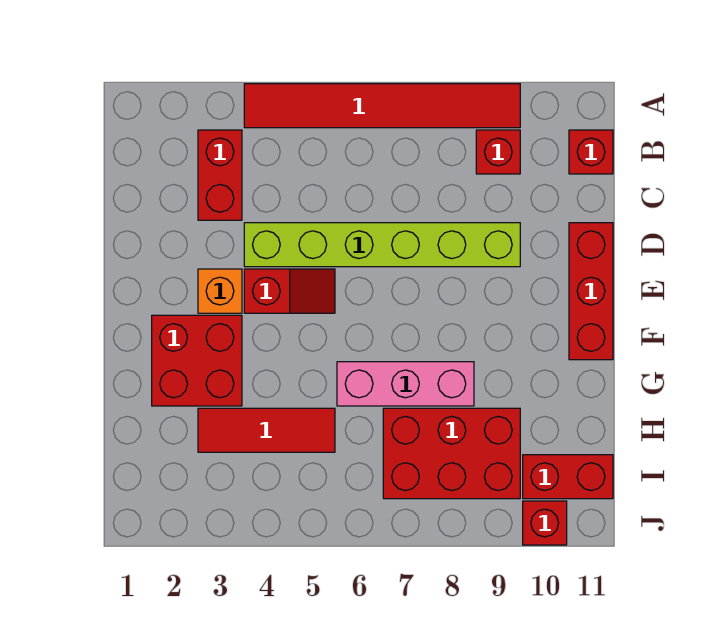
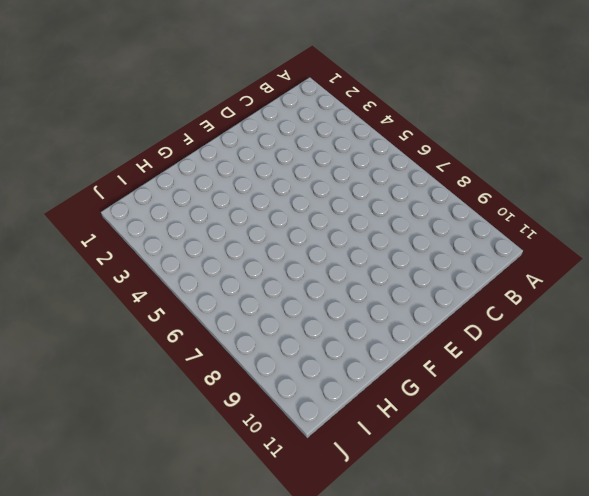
none -> red 1x6 tile [244,84,520,128]
none -> red 1x2 brick [198,130,242,220]
none -> red 1x1 brick [476,130,520,174]

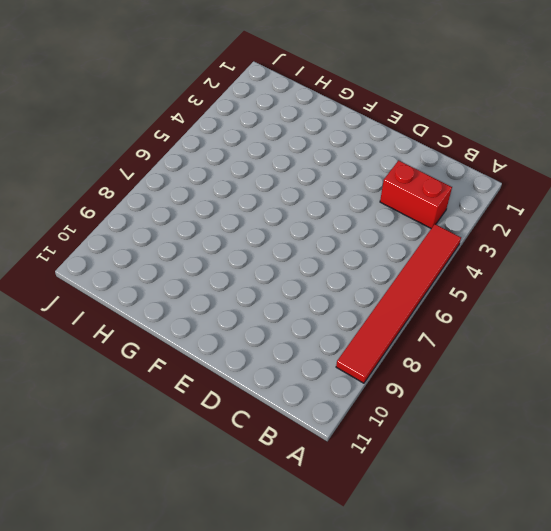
none -> red 1x1 brick [476,130,520,174]
none -> red 1x1 brick [569,130,613,174]
none -> lime 1x6 brick [244,223,520,267]

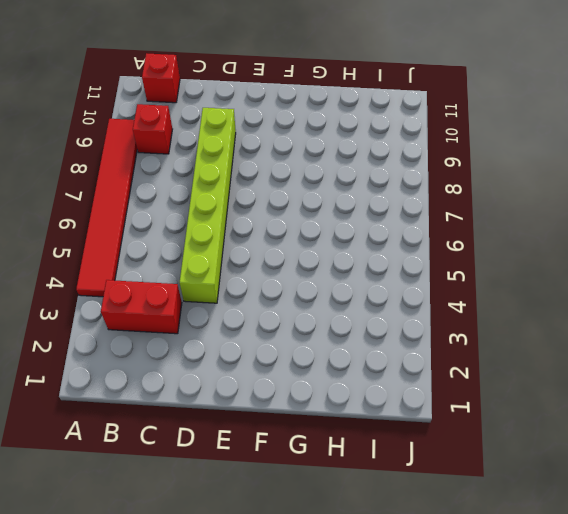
none -> red 1x3 brick [569,223,613,360]
none -> orange 1x1 brick [198,269,242,313]
none -> red 1x2 slope [244,269,335,313]

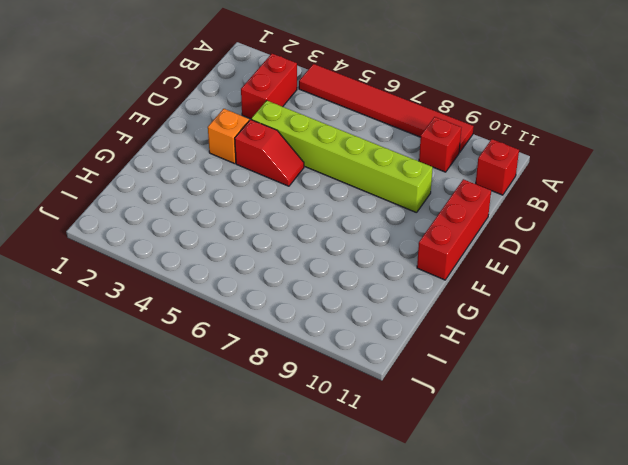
none -> red 2x2 brick [152,315,242,406]
none -> pink 1x3 brick [337,362,474,406]
none -> red 1x3 tile [198,408,335,452]

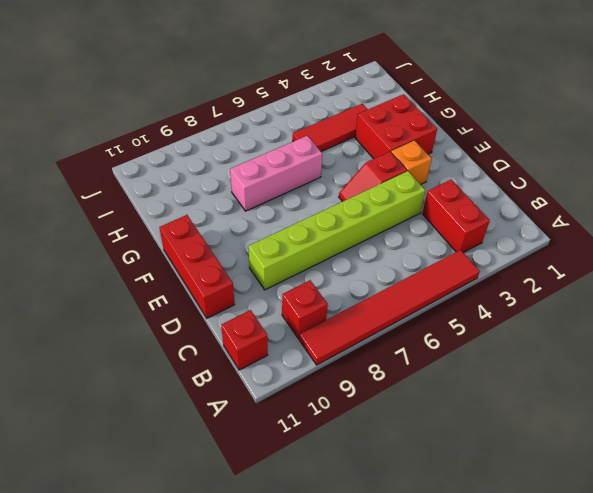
none -> red 2x3 brick [383,408,520,499]
none -> red 1x2 brick [523,455,613,499]
none -> red 1x1 brick [523,501,567,545]

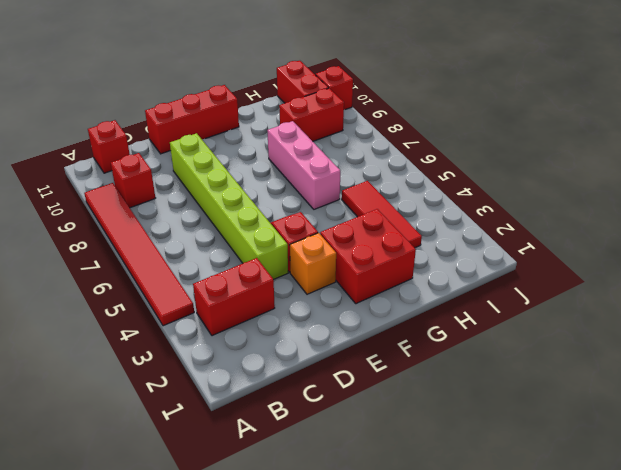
red 1x2 brick [279,88,344,141] -> red 2x3 brick [383,408,520,499]

